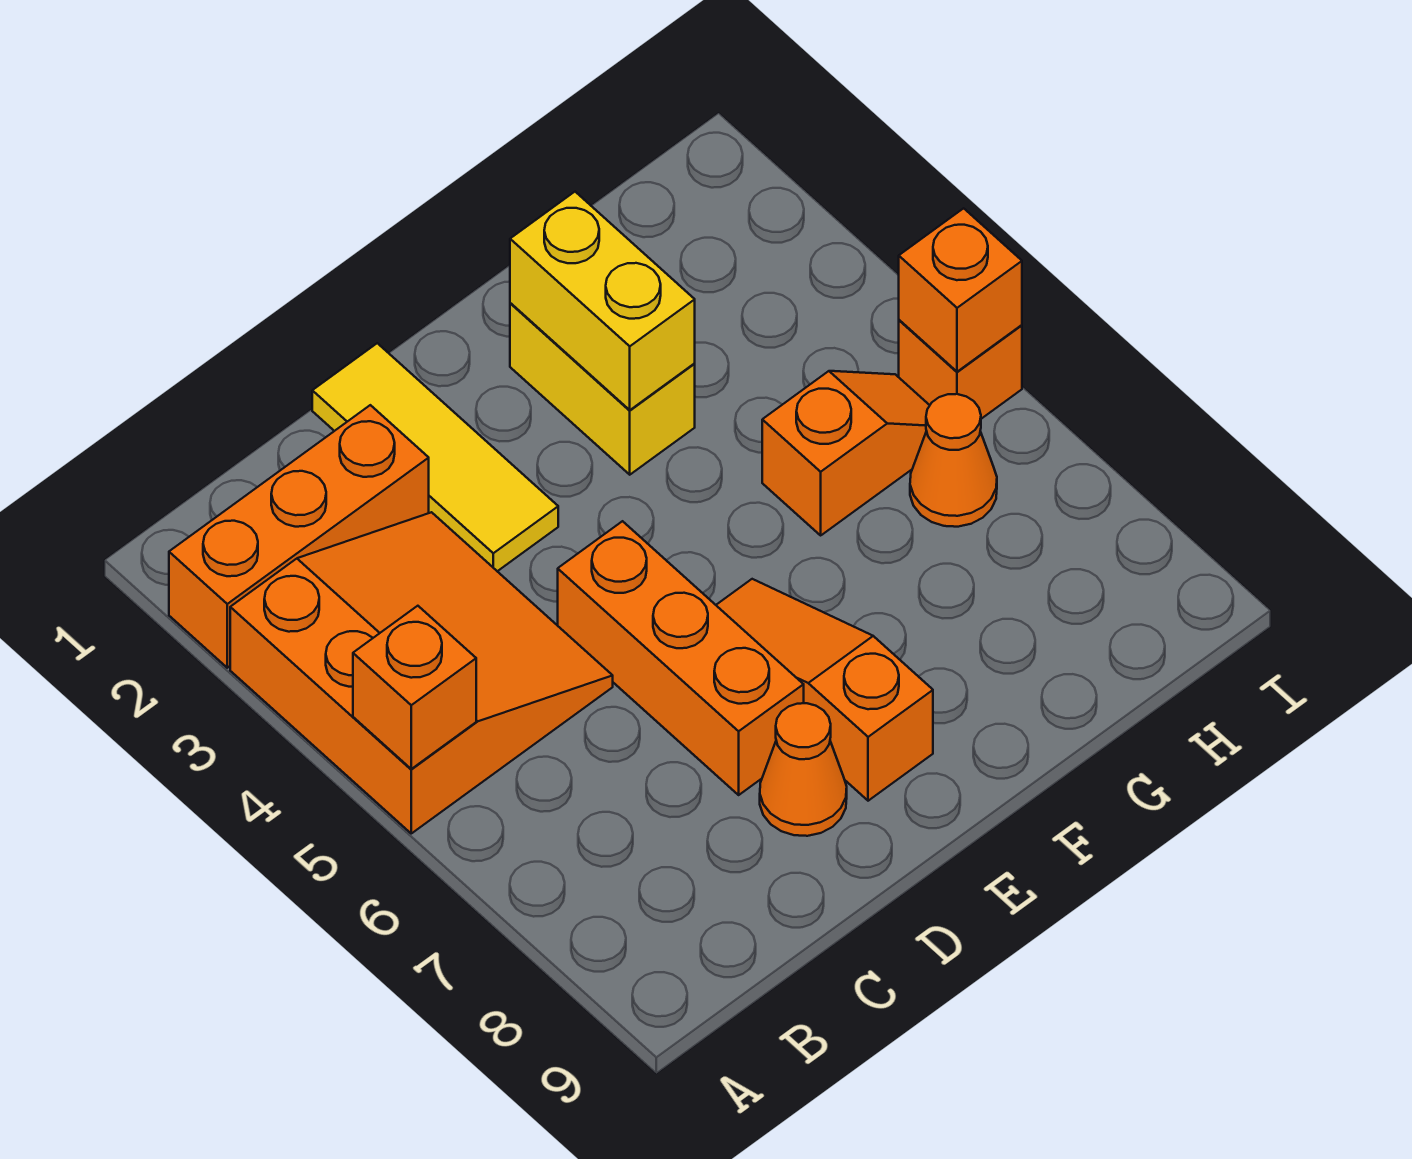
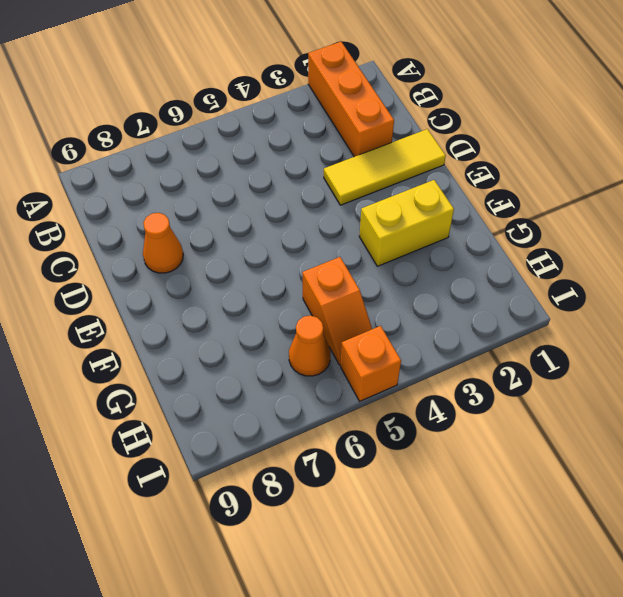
none -> orange 3x3 slope [230,512,613,833]
none -> orange 1x3 brick [558,521,804,795]
none -> orange 1x3 slope [716,579,933,801]

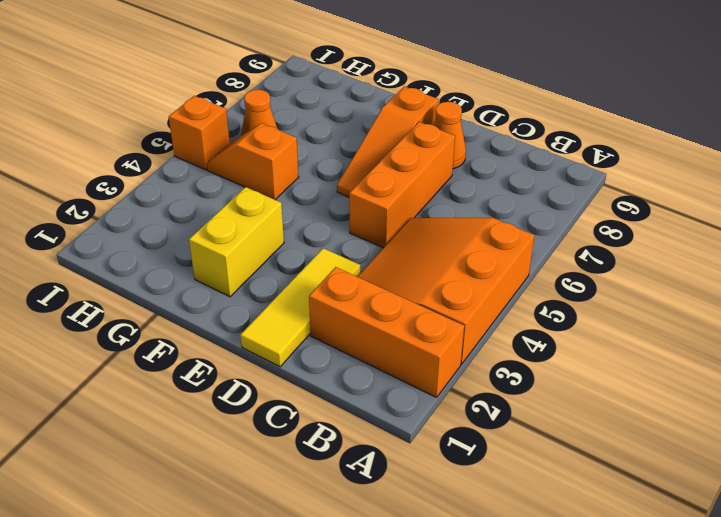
none -> orange 1x1 brick [353,606,476,769]
none -> yellow 1x2 brick [510,192,695,410]
none -> orange 1x1 brick [899,208,1022,372]

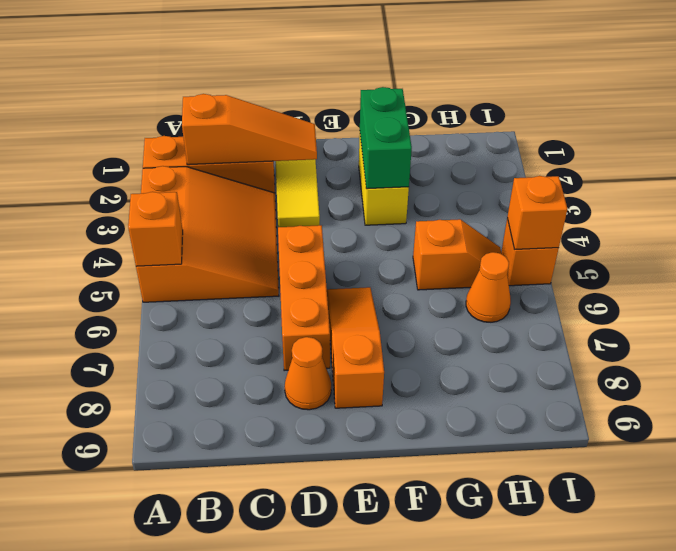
orange 1x3 slope [182,94,317,165] -> none
green 1x2 brick [360,87,412,189] -> yellow 1x2 brick [510,192,695,410]

